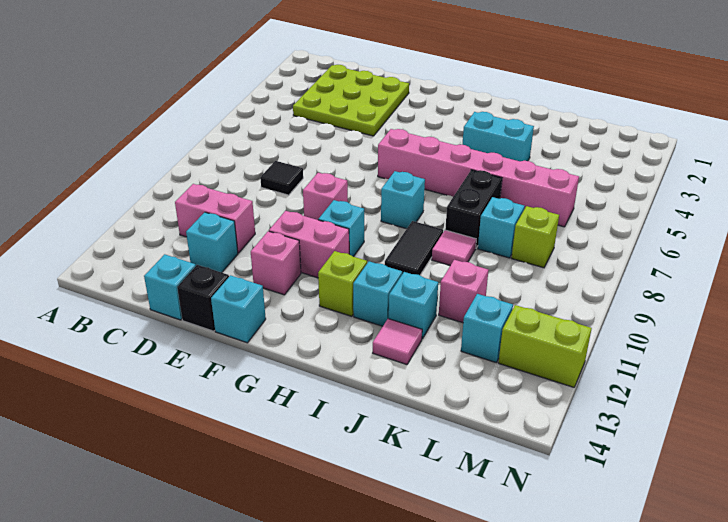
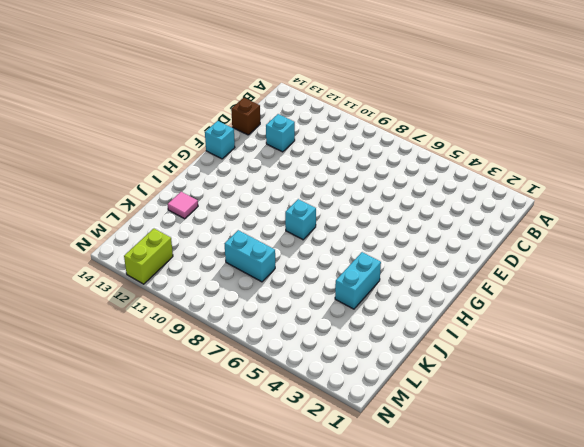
brown 1x1 brick [231,98,260,135] -> cyan 1x1 brick [144,254,196,320]
cyan 1x2 brick [225,230,275,282] -> cyan 1x1 brick [478,197,525,258]
none -> lime 3x3 plate [293,65,409,136]
none -> pink 1x2 brick [175,184,255,253]
none -> black 1x1 tile [260,161,303,195]

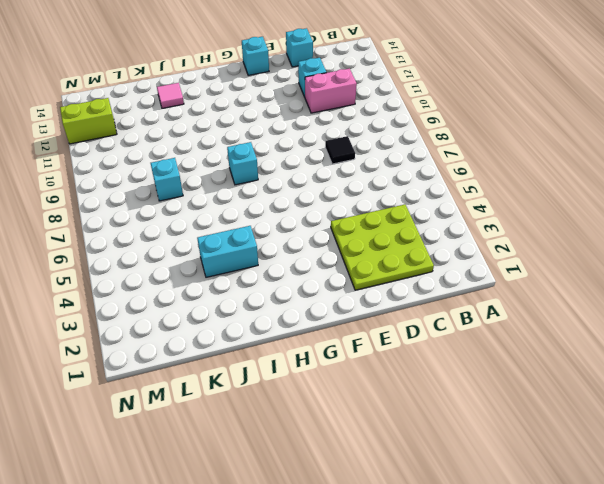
none -> black 1x1 brick [177,265,229,331]
none -> pink 1x1 brick [303,173,348,220]
none -> pink 1x2 brick [269,211,349,278]

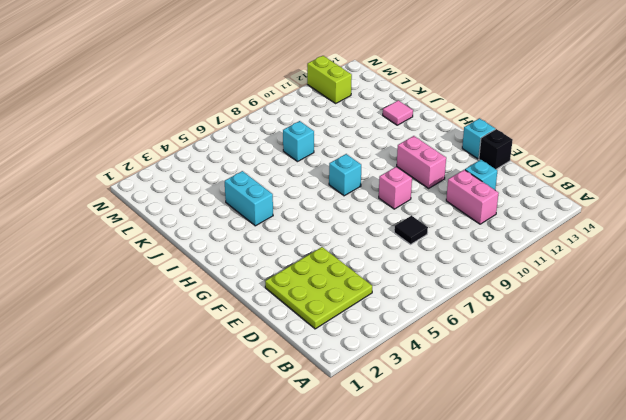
none -> cyan 1x1 brick [144,254,196,320]
none -> pink 1x1 brick [251,231,301,295]
none -> pink 1x6 brick [378,129,579,227]

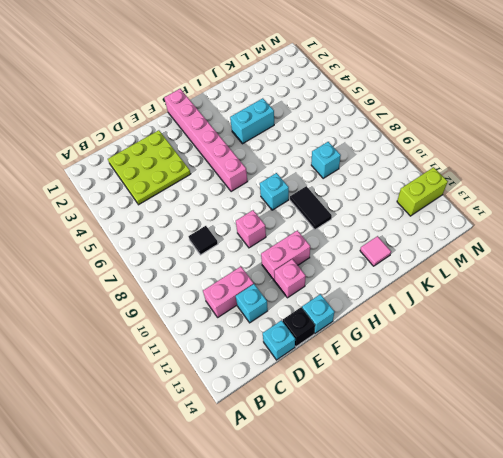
pink 1x6 brick [164,89,247,192] -> pink 1x6 brick turned to [378,129,579,227]
none -> cyan 1x1 brick [318,200,364,257]
none -> lime 1x1 brick [318,251,367,316]
none -> cyan 1x1 brick [353,261,402,326]

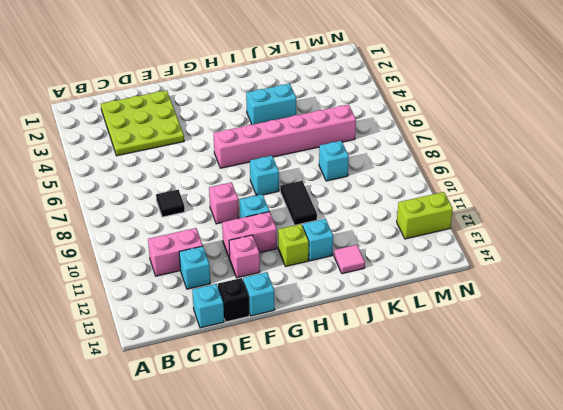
none -> black 1x2 brick [445,170,502,248]
none -> pink 1x1 tile [432,230,476,266]
none -> cyan 1x1 brick [389,272,438,339]

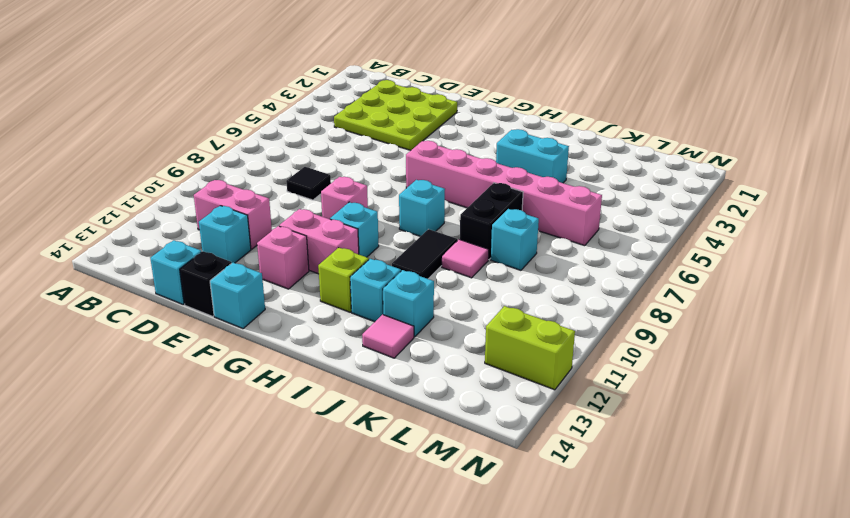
none -> pink 1x1 brick [439,260,488,323]
none -> lime 1x1 brick [512,206,559,268]
none -> cyan 1x1 brick [461,294,513,363]

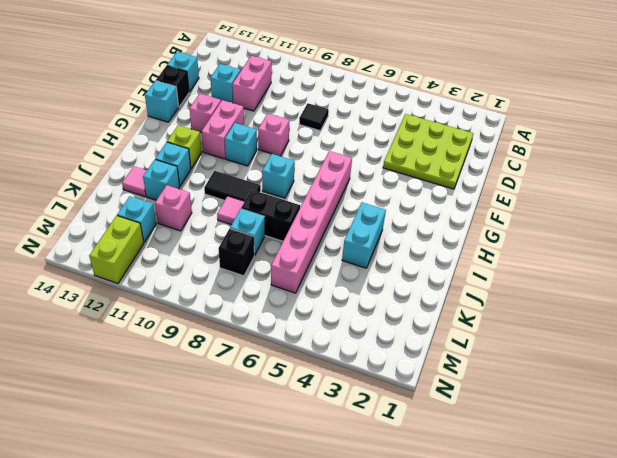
black 1x1 brick [218,229,254,276] -> lime 1x1 brick [512,206,559,268]

